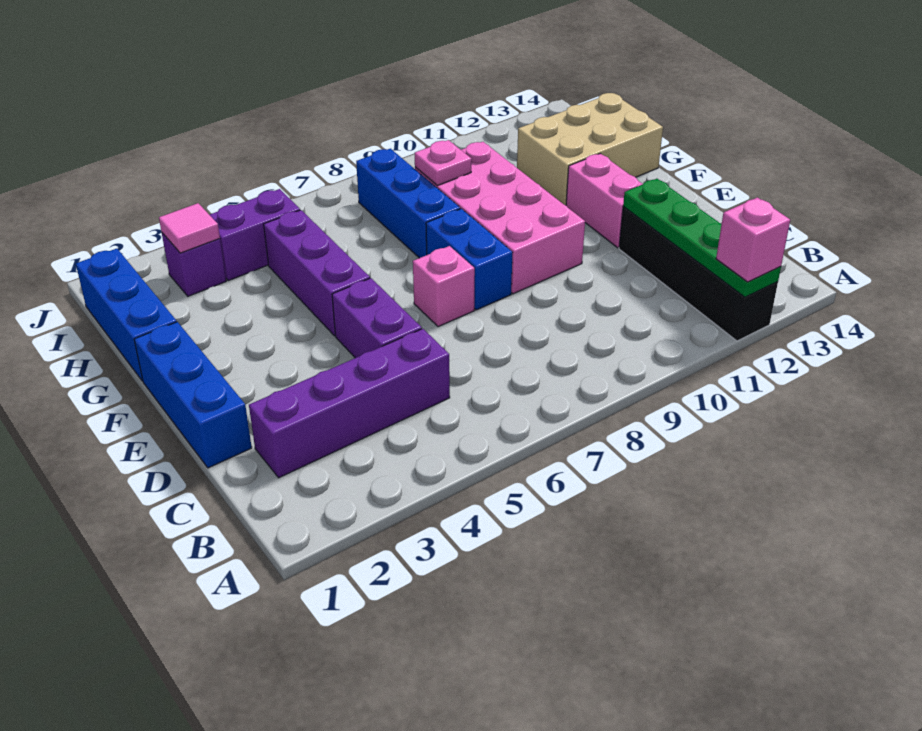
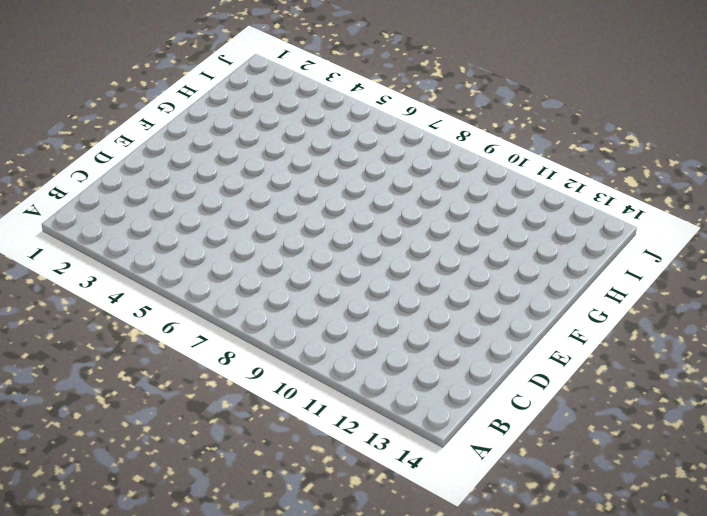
none -> black 1x4 brick [619,207,778,341]
none -> purple 1x4 brick [249,329,450,478]
none -> blue 1x3 brick [134,322,252,468]

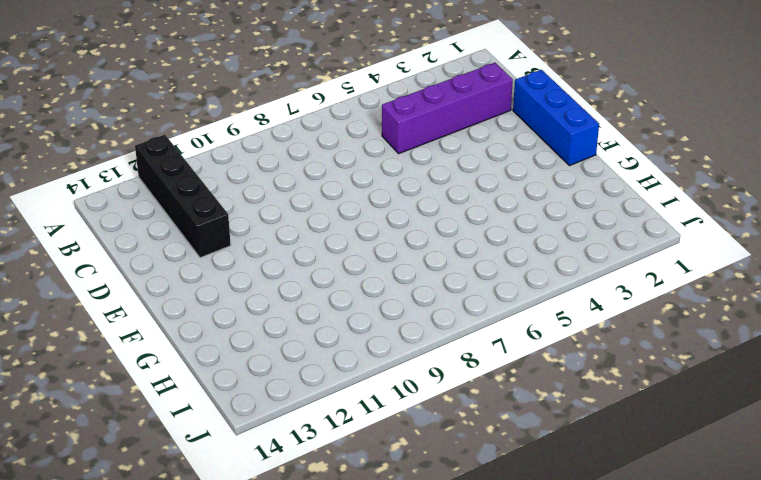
none -> purple 1x2 brick [332,278,422,358]
none -> pink 1x1 brick [413,246,475,327]
none -> blue 1x2 brick [426,209,513,310]

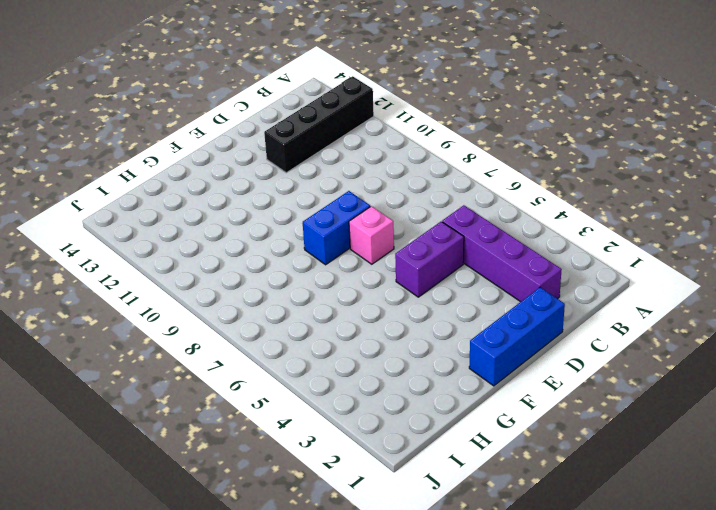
none -> pink 2x4 brick [415,142,585,294]
none -> pink 1x2 brick [566,153,643,248]
none -> purple 1x3 brick [264,210,370,336]

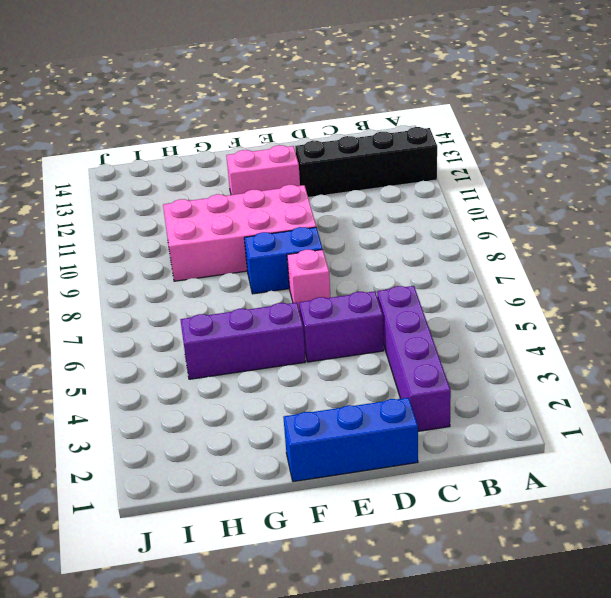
none -> blue 1x3 brick [76,249,177,381]
none -> blue 1x3 brick [356,149,460,258]
none -> tan 2x3 brick [517,93,663,205]

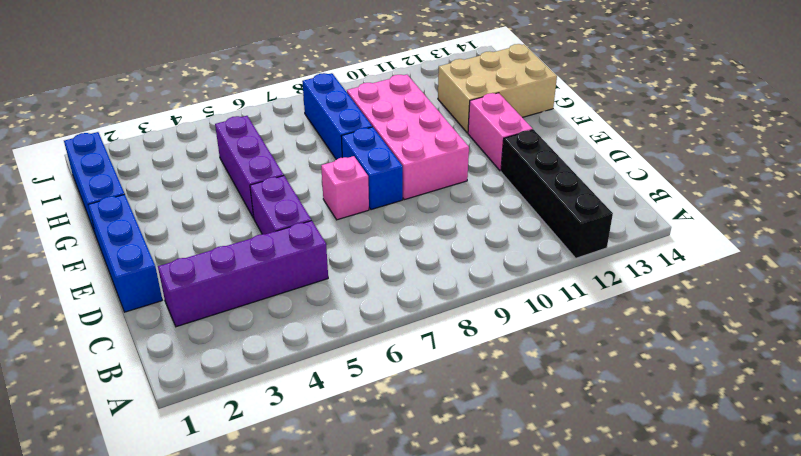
none -> purple 1x1 brick [162,233,226,296]
none -> purple 1x2 brick [210,189,300,281]
none -> green 1x4 plate [623,179,781,297]

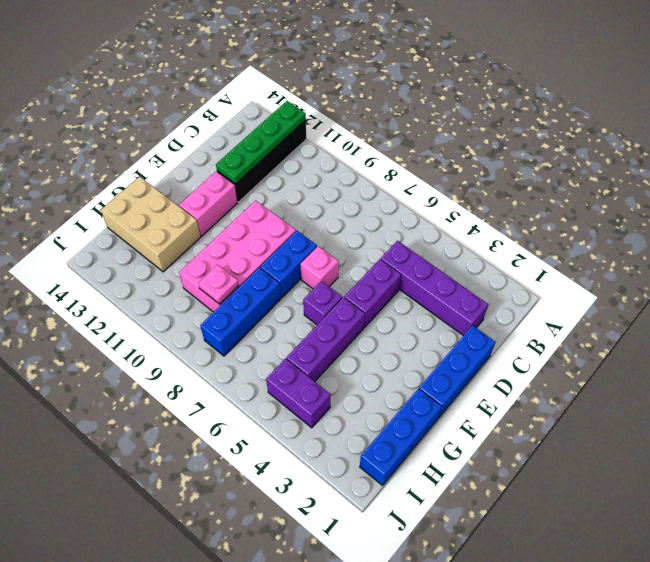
purple 1x1 brick [303,281,342,325] -> purple 1x1 brick moved to [162,233,226,296]
none -> pink 1x1 tile [159,203,220,253]
none -> pink 1x1 brick [716,198,790,282]

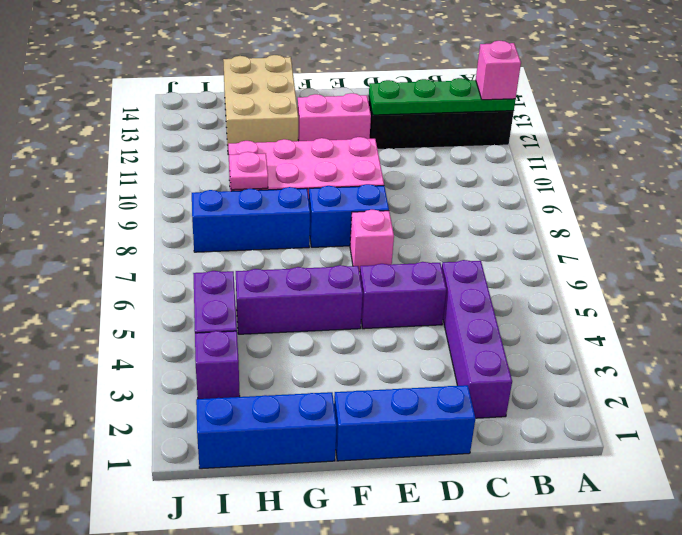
none -> pink 1x1 tile [159,203,220,253]

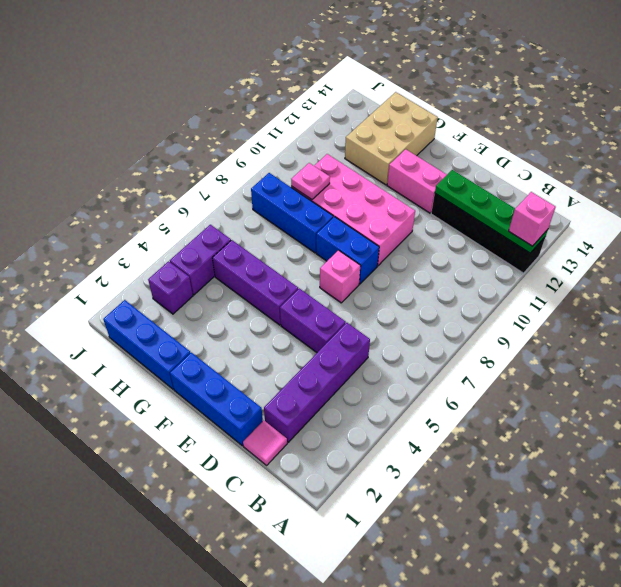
pink 1x1 tile [243,420,287,465] -> pink 1x1 tile moved to [159,203,220,253]

